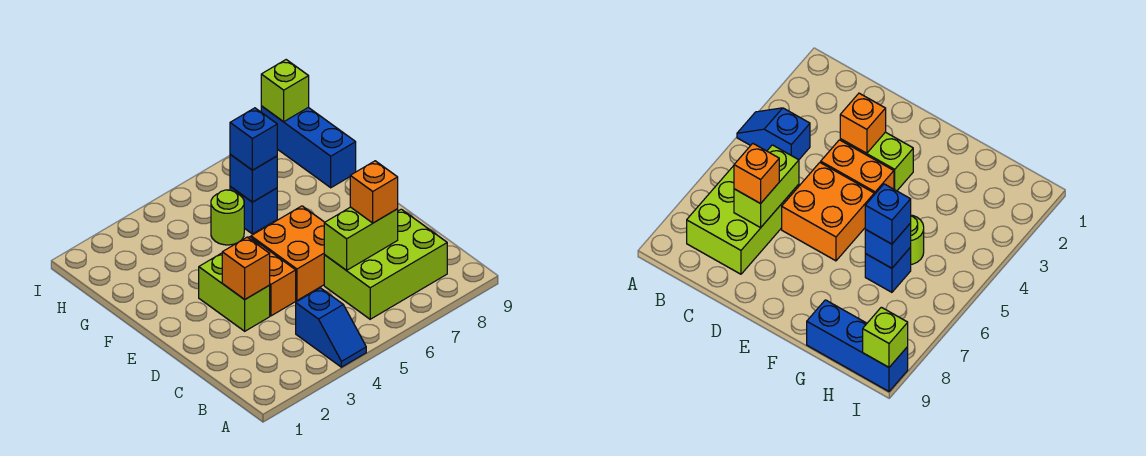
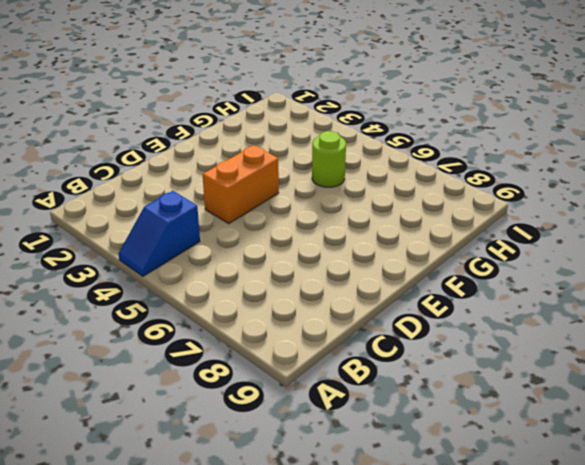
none -> lime 2x3 brick [324,209,447,319]
none -> lime 1x2 brick [199,253,270,331]
none -> orange 2x2 brick [251,206,325,300]

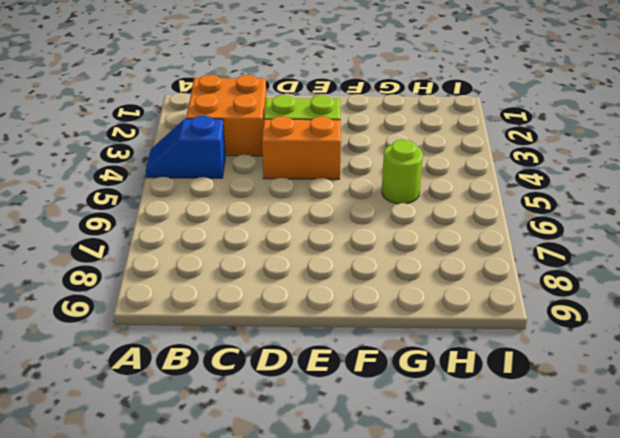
orange 2x2 brick [186,75,266,156] -> orange 2x2 brick moved to [251,206,325,300]
none -> lime 2x3 brick [324,209,447,319]
none -> blue 1x1 brick [230,187,277,234]
none -> blue 1x3 brick [261,106,356,188]

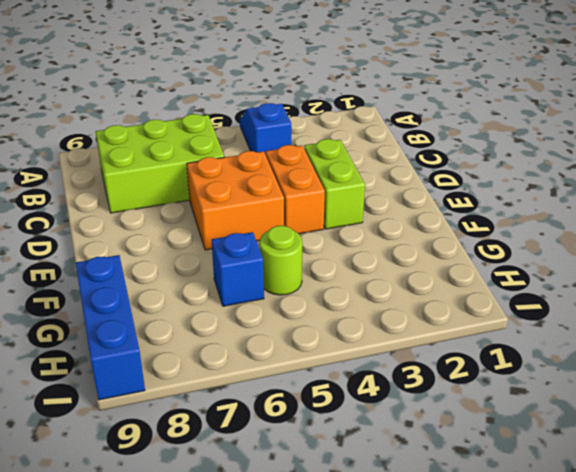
none -> lime 1x2 brick [324,207,398,270]
none -> orange 1x1 brick [222,237,270,299]
none -> blue 1x1 brick [230,155,277,202]

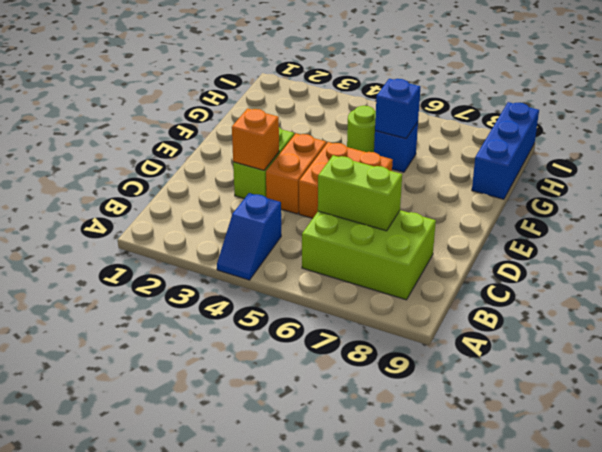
none -> lime 1x1 brick [261,60,309,122]
none -> orange 1x1 brick [350,161,398,223]
none -> blue 1x1 brick [230,108,277,170]

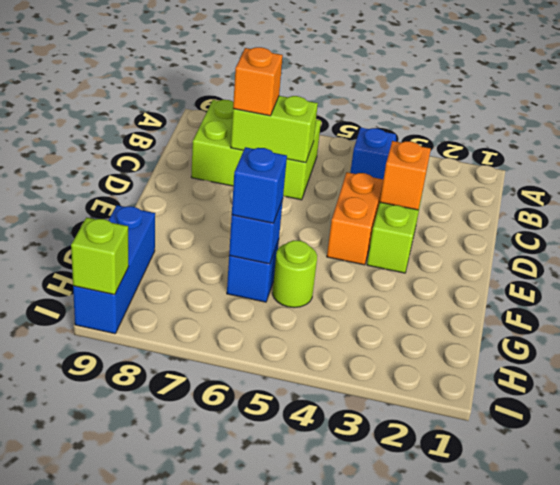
none -> orange 2x2 brick [251,206,325,300]

